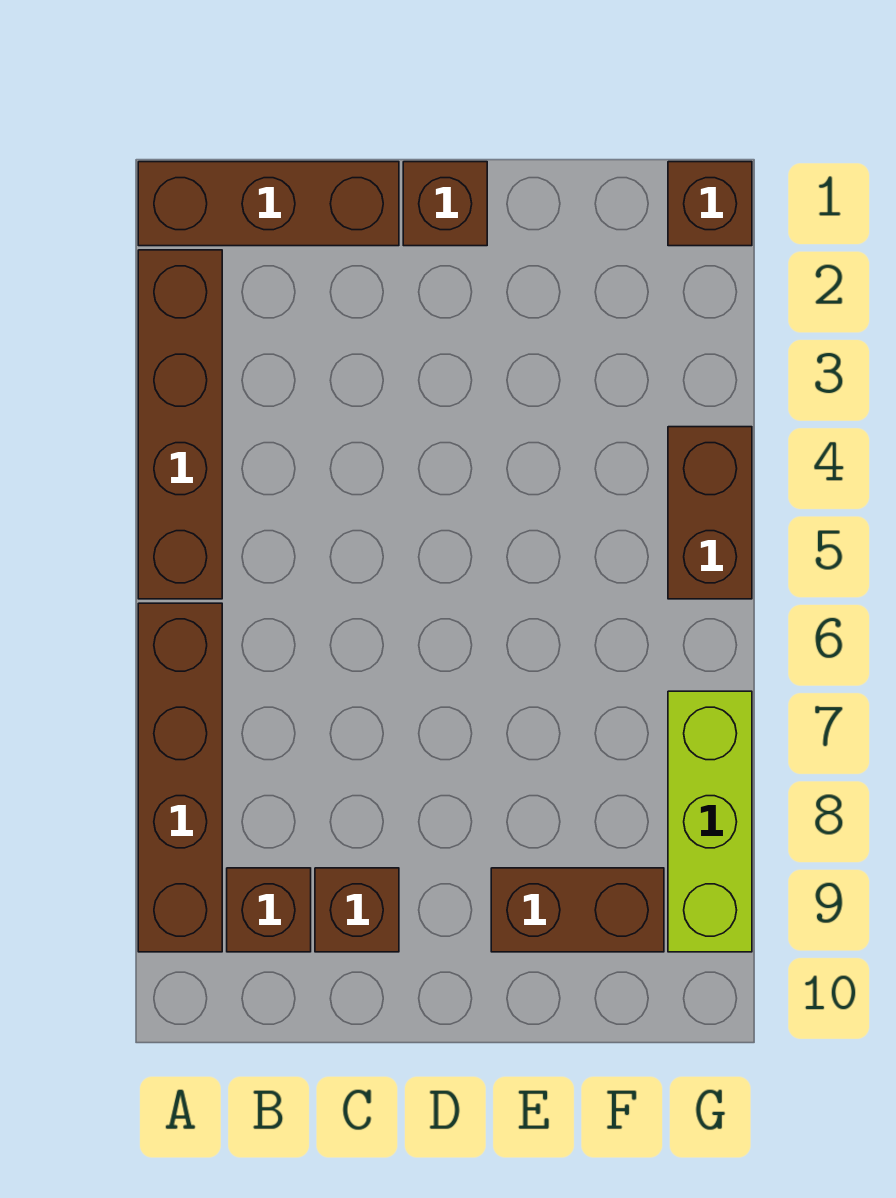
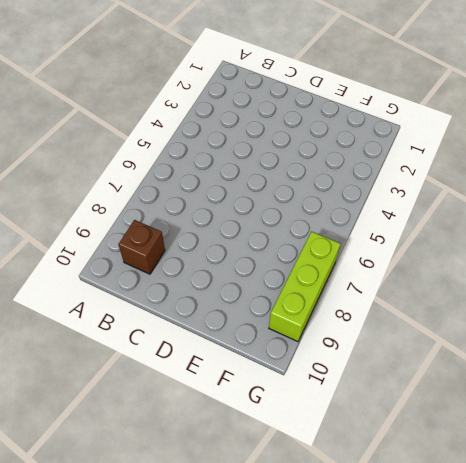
none -> brown 1x3 brick [138,162,399,246]
none -> brown 1x4 brick [138,250,222,599]

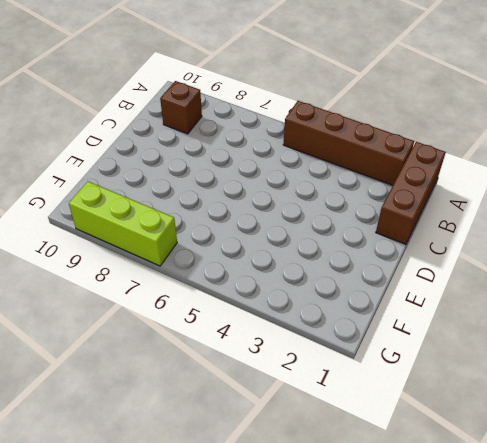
none -> brown 1x4 brick [138,603,222,952]
none -> brown 1x1 brick [315,868,399,952]

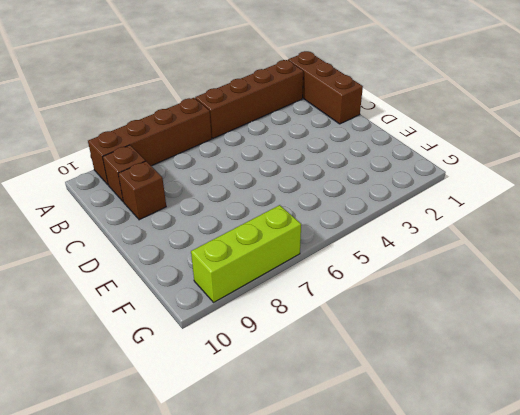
none -> brown 1x1 brick [403,162,487,246]
none -> brown 1x2 brick [491,868,664,952]

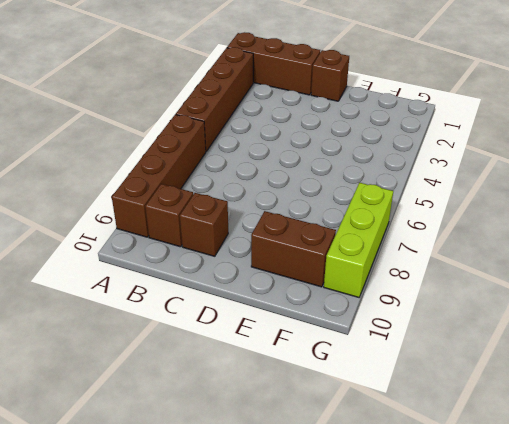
none -> brown 1x1 brick [668,162,752,246]
none -> brown 1x2 brick [668,427,752,599]

